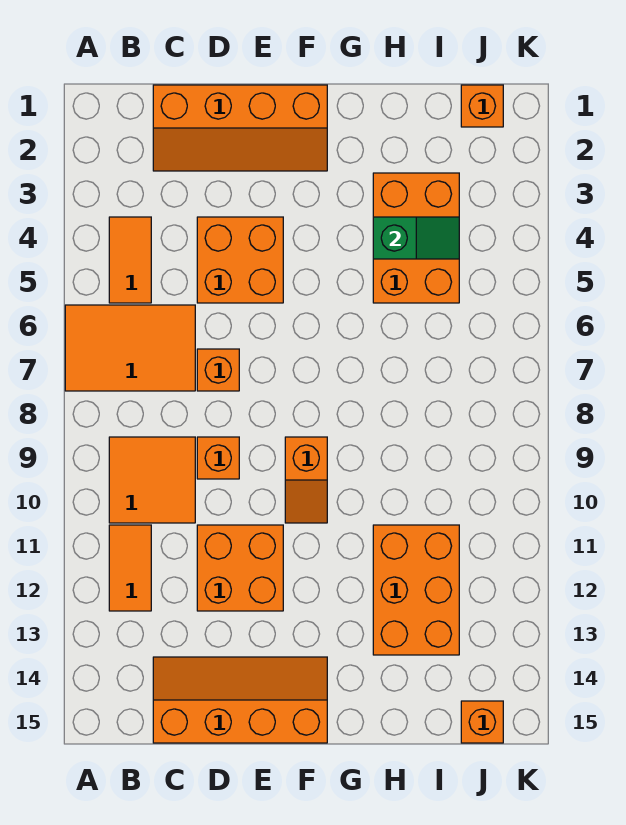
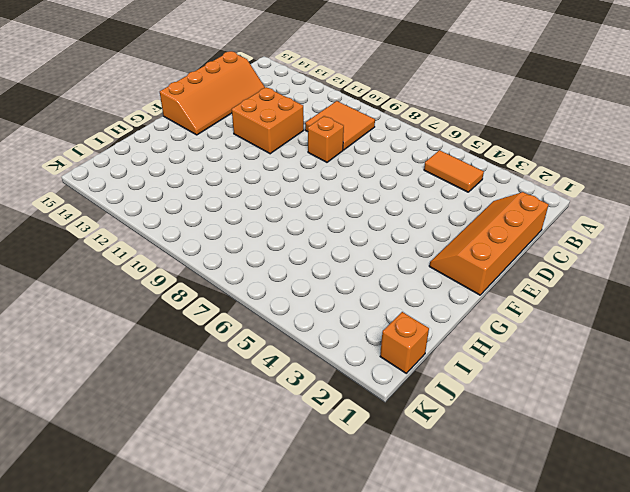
none -> orange 2x3 tile [65,305,195,391]
none -> orange 1x2 tile [109,525,151,611]
none -> orange 2x2 brick [197,217,283,303]

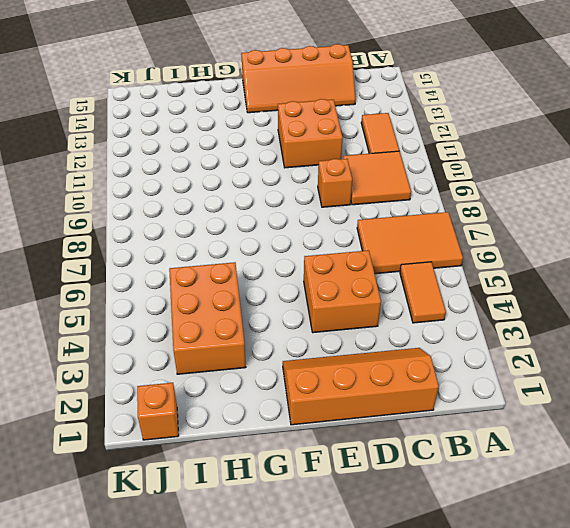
none -> orange 1x1 brick [197,349,239,391]
none -> orange 1x2 slope [285,437,327,523]
none -> orange 2x3 brick [373,525,459,655]

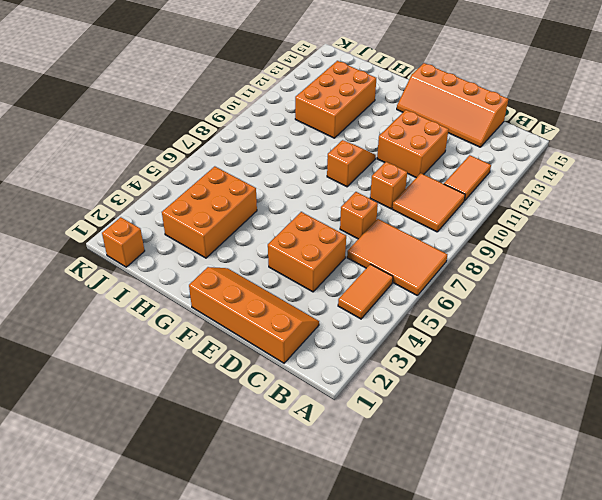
none -> orange 1x1 brick [461,701,503,743]
none -> green 1x2 slope [373,217,459,259]

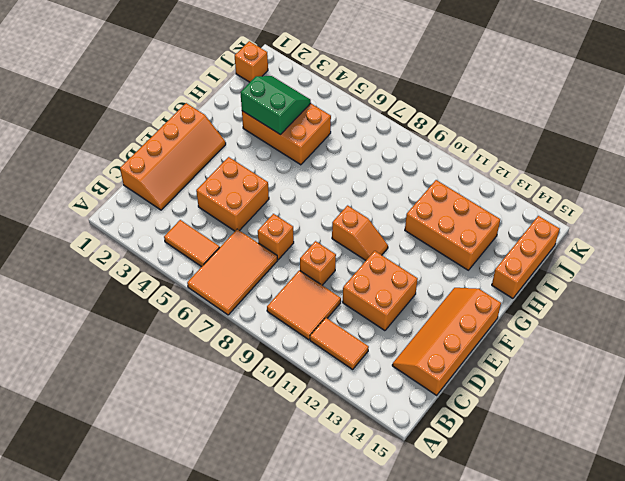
green 2x2 slope [240,76,311,134] -> green 1x2 slope [373,217,459,259]
orange 1x3 brick [492,216,560,298] -> orange 1x1 brick [461,701,503,743]

